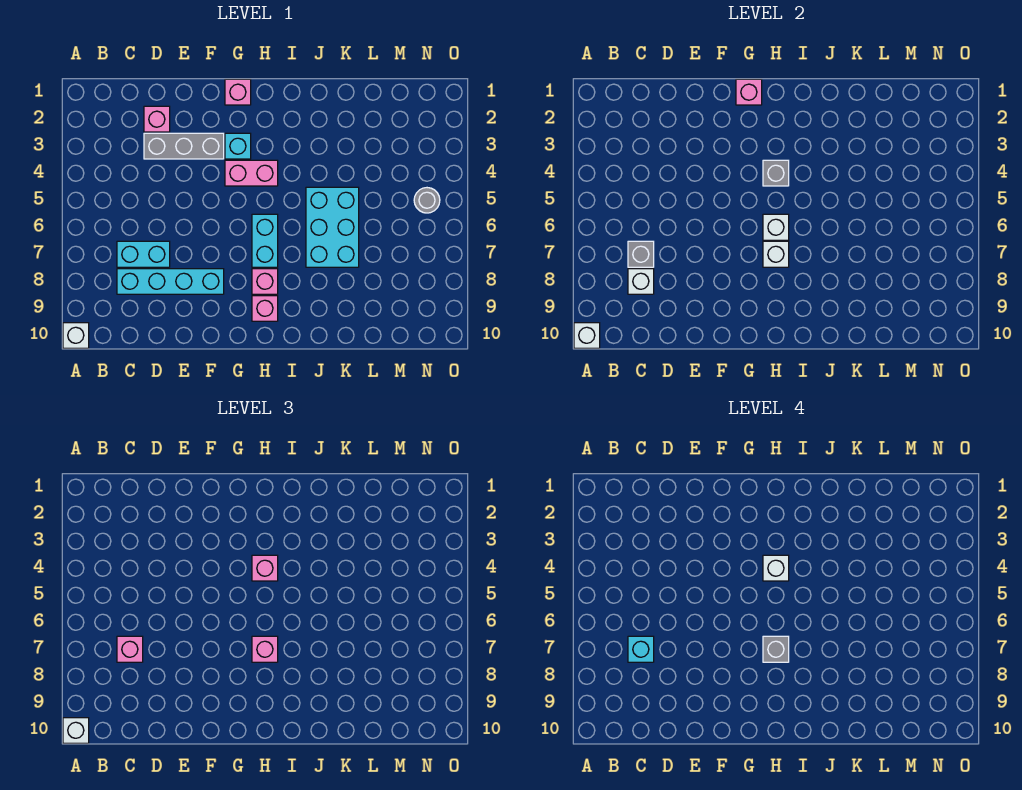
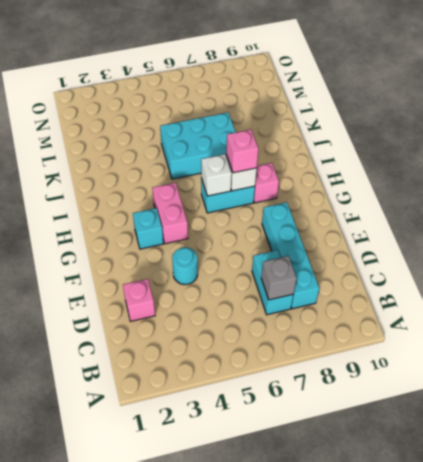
cyan 1x1 round brick [172,247,198,285] -> none
none -> white 1x1 brick [63,323,89,348]
none -> grey 1x3 brick [144,133,224,159]
none -> pink 1x1 brick [225,79,251,105]

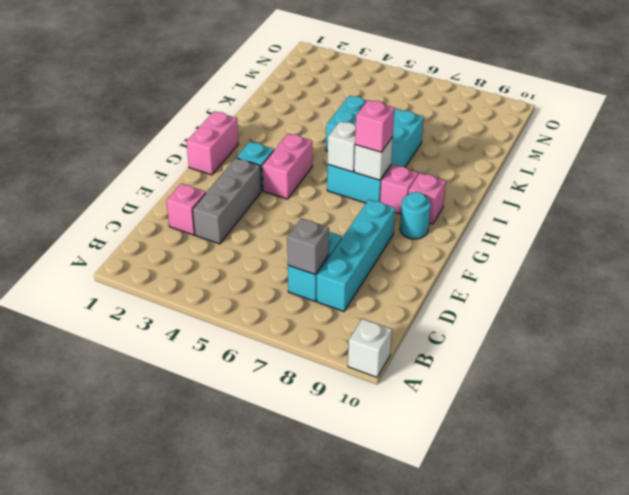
pink 1x2 brick [186,111,238,175] -> pink 1x1 brick [225,79,251,105]
cyan 1x1 round brick [400,192,431,239] -> none
none -> grey 1x1 round brick [414,188,440,213]
none -> white 1x1 brick [574,323,600,348]
none -> white 1x1 brick [628,269,654,294]

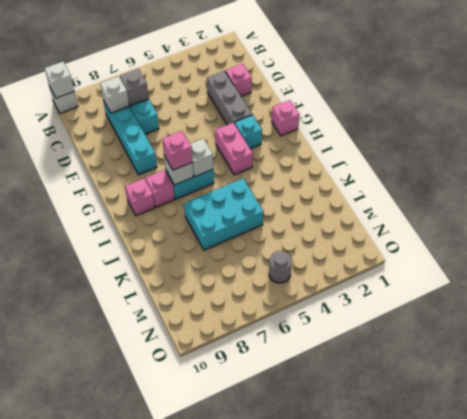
none -> pink 1x1 brick [736,79,762,105]
none -> grey 1x1 brick [763,160,789,186]
none -> white 1x1 brick [63,718,89,743]

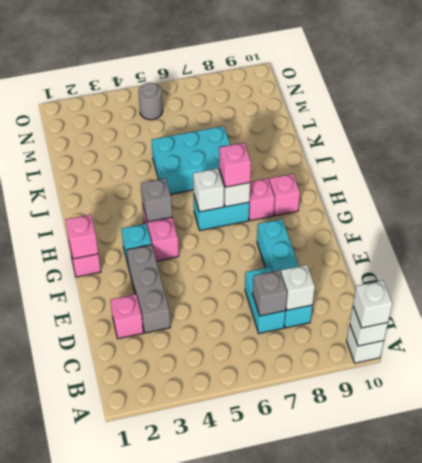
none -> pink 1x1 brick [117,636,143,662]
none -> pink 1x1 brick [252,555,278,581]
none -> cyan 1x1 brick [628,636,654,662]

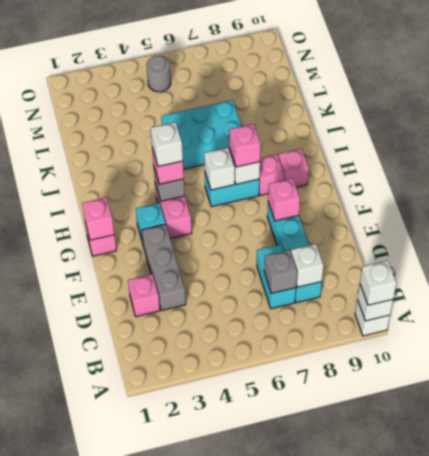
pink 1x1 brick [268,178,300,221] -> pink 1x1 brick moved to [117,636,143,662]
none -> cyan 1x1 brick [628,636,654,662]
none -> grey 1x1 brick [763,636,789,662]

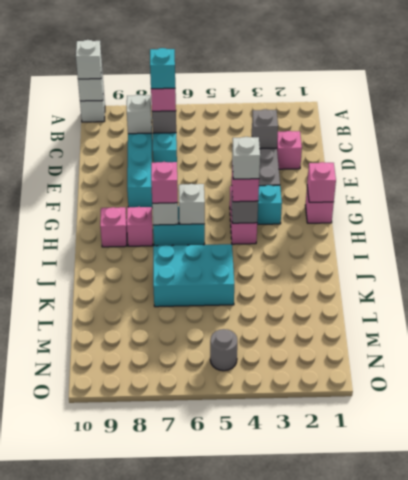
grey 1x1 brick [252,109,278,149] -> grey 1x1 brick moved to [763,636,789,662]

